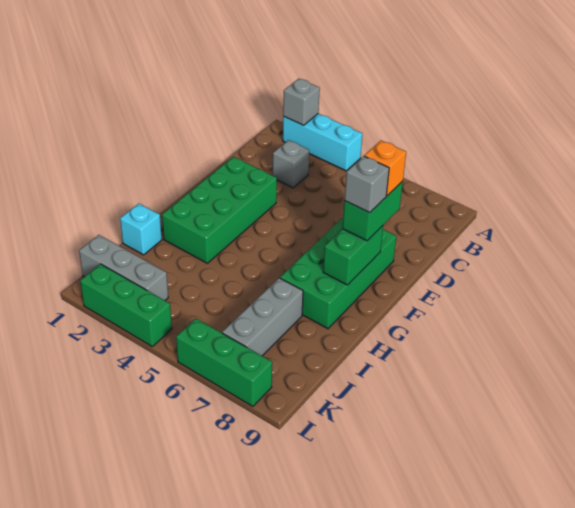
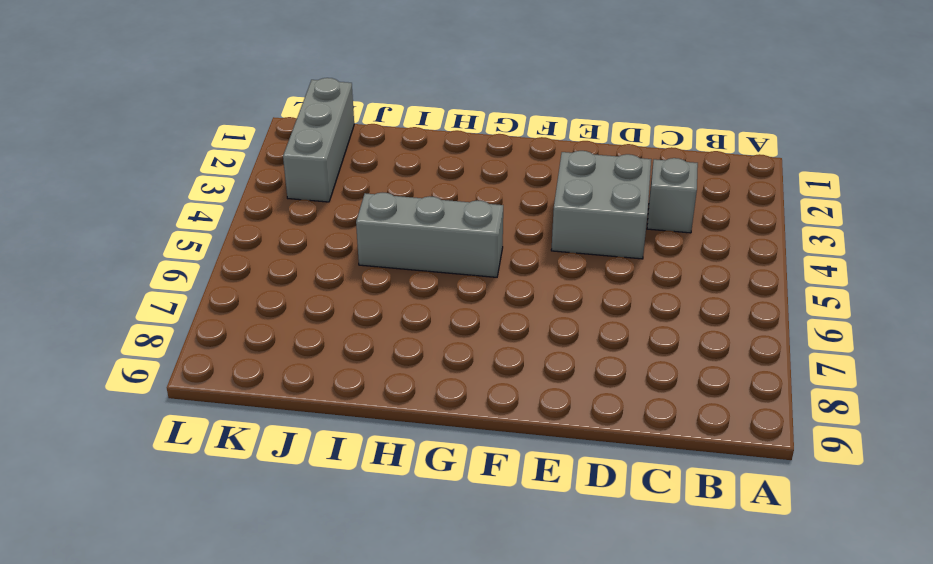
grey 2x2 brick [551,151,651,259] -> green 2x4 brick [162,157,277,263]
grey 1x3 brick [356,193,503,277] -> grey 1x3 brick moved to [222,278,303,356]
none -> cyan 1x3 brick [283,114,362,171]
none -> green 2x4 brick [280,218,396,329]
none -> cyan 1x1 brick [120,204,162,255]

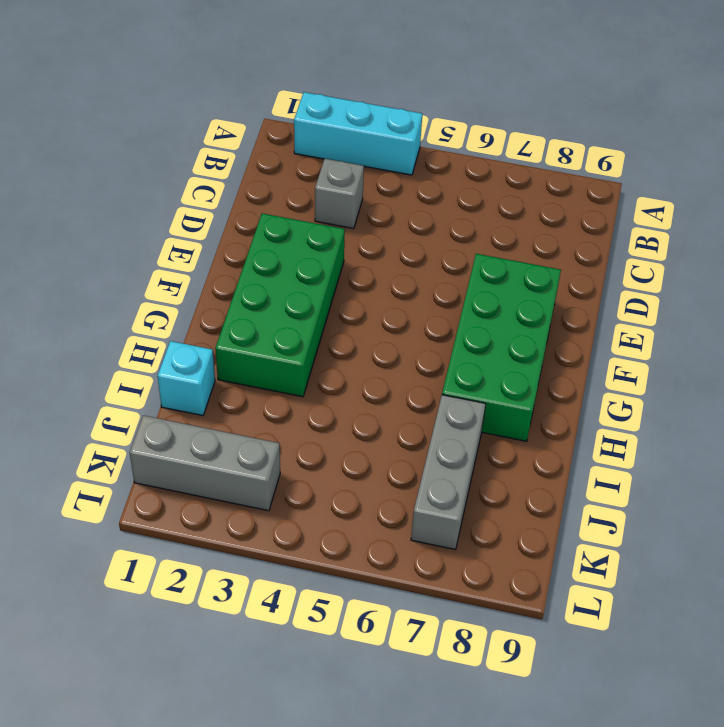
none -> green 1x3 brick [80,264,172,346]
none -> green 1x3 brick [176,319,272,406]
none -> grey 1x1 brick [283,79,320,125]

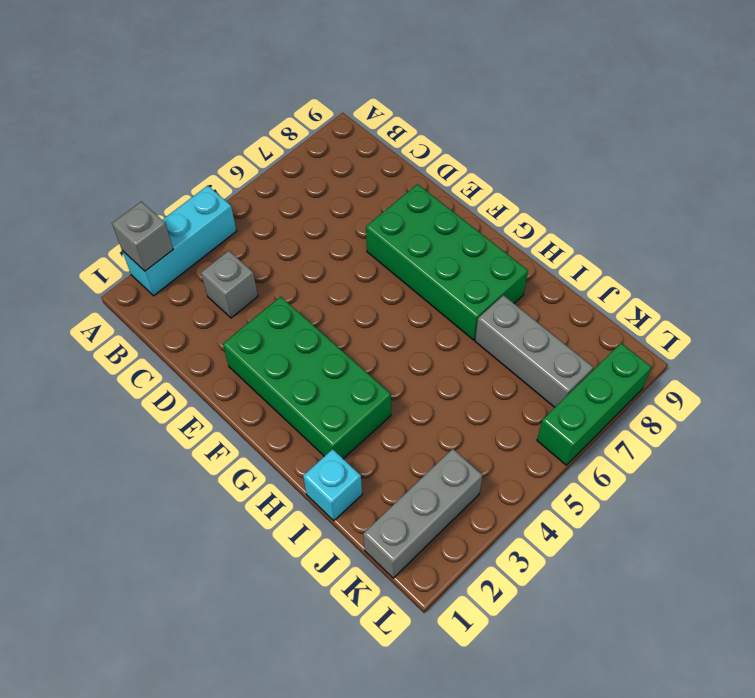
none -> green 1x3 brick [80,264,172,346]
none -> green 1x2 brick [323,226,383,285]
none -> green 1x2 brick [342,181,403,241]

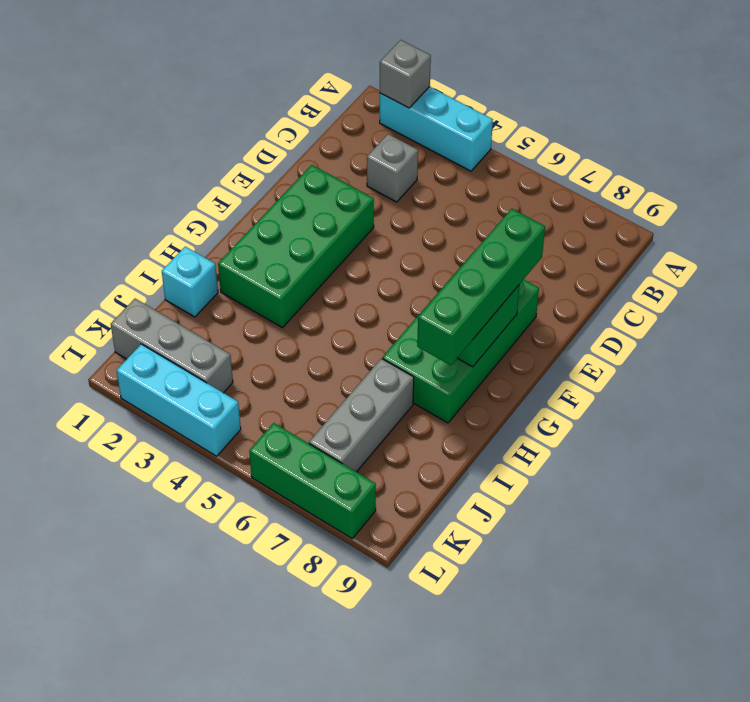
green 1x4 brick [417,209,545,365] -> green 1x2 brick [342,181,403,241]
cyan 1x3 brick [116,344,241,456] -> green 1x3 brick [80,264,172,346]
none -> orange 1x1 brick [364,141,406,196]
none -> grey 1x1 brick [345,156,389,213]

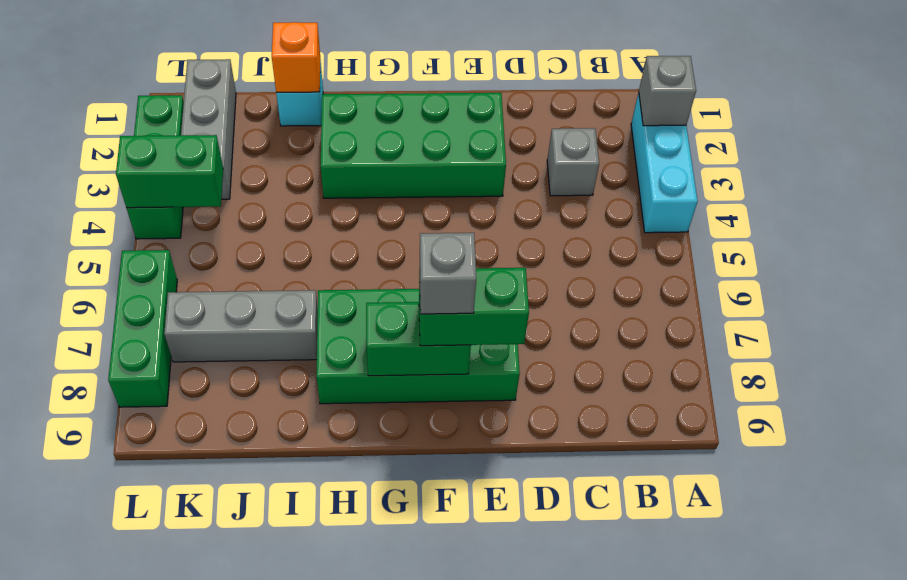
orange 1x1 brick [272,22,320,92] -> orange 1x1 brick moved to [364,141,406,196]
green 1x2 brick [116,135,223,208] -> none

